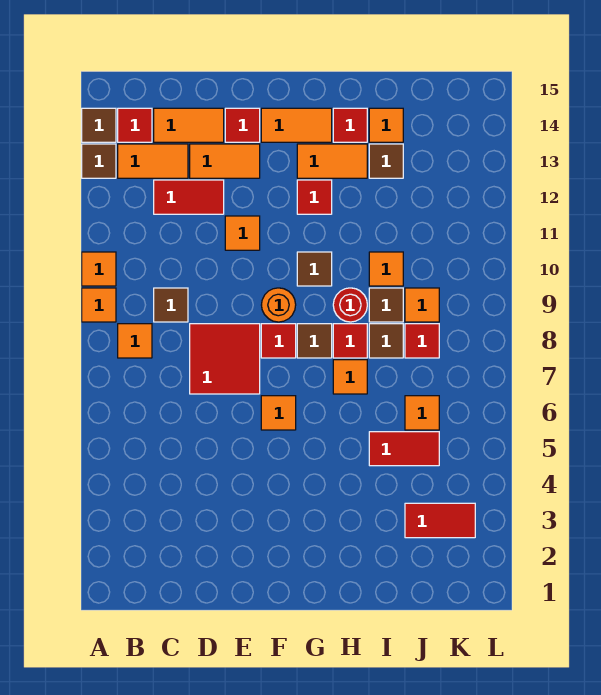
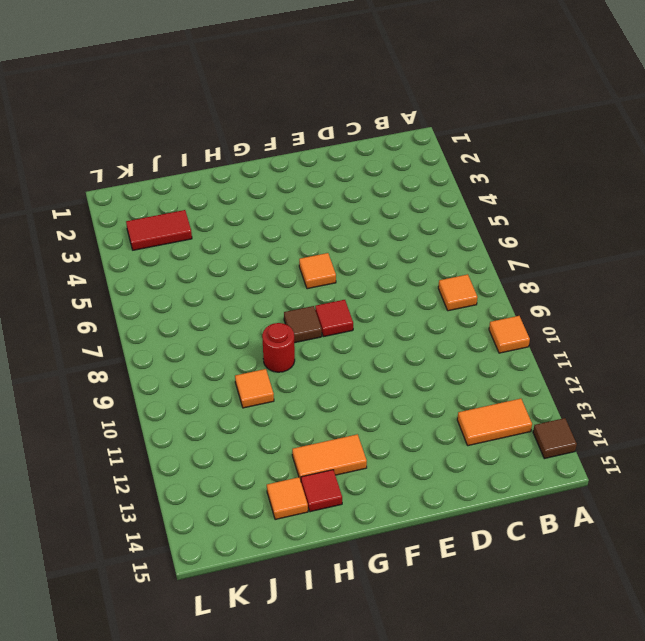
none -> orange 1x1 tile [82,288,116,322]
none -> brown 1x1 tile [82,144,116,178]
none -> red 1x1 tile [118,108,152,142]
none -> brown 1x1 tile [154,288,188,322]

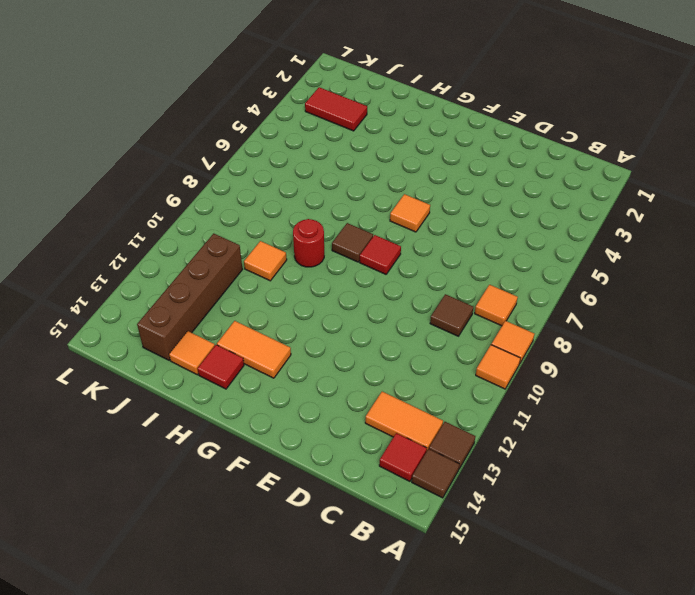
brown 1x4 brick [137,234,243,360] -> none
none -> red 1x2 tile [154,180,224,214]
none -> orange 1x2 tile [154,108,224,142]
none -> red 2x2 tile [190,324,260,394]
none -> orange 1x2 tile [190,144,260,178]

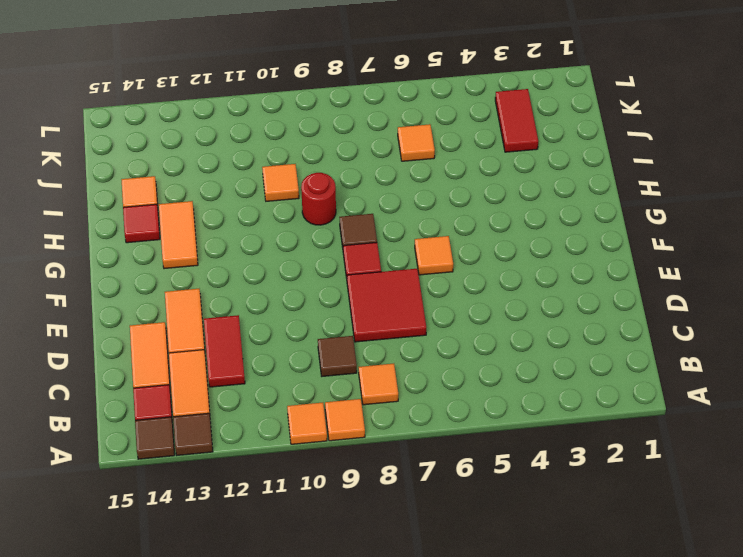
none -> orange 1x1 tile [225,216,260,250]
none -> red 1x1 tile [225,108,260,142]
none -> orange 1x1 round brick [262,288,296,322]
none -> orange 1x2 tile [261,108,332,142]

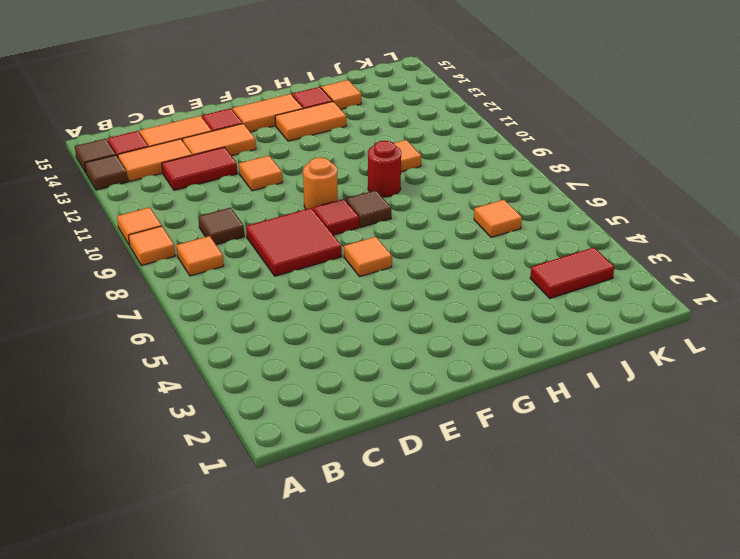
none -> brown 1x1 tile [297,252,332,286]
none -> red 1x1 tile [297,180,332,214]
none -> orange 1x1 tile [333,360,367,394]
none -> red 1x1 tile [333,324,367,358]

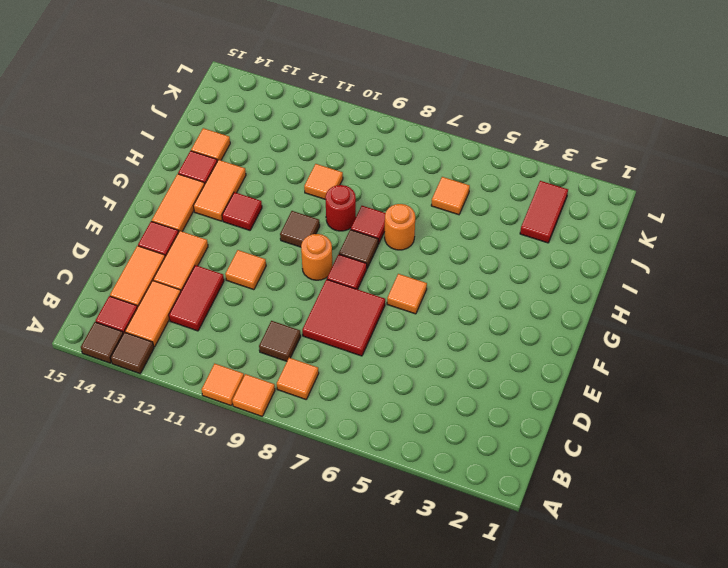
orange 1x1 round brick [385,204,415,250] -> orange 1x1 tile [333,360,367,394]
none -> red 1x2 tile [369,432,439,466]
none -> brown 1x1 tile [369,324,403,358]
none -> brown 1x1 tile [369,288,403,322]
none -> brown 1x1 tile [369,144,403,178]

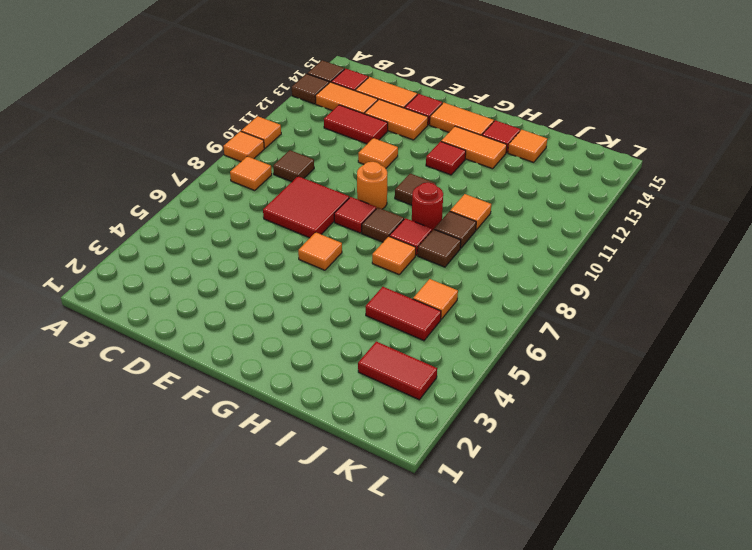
none -> brown 1x1 tile [369,144,403,178]
none -> red 1x1 tile [405,324,439,358]
none -> orange 1x1 tile [405,288,439,322]

